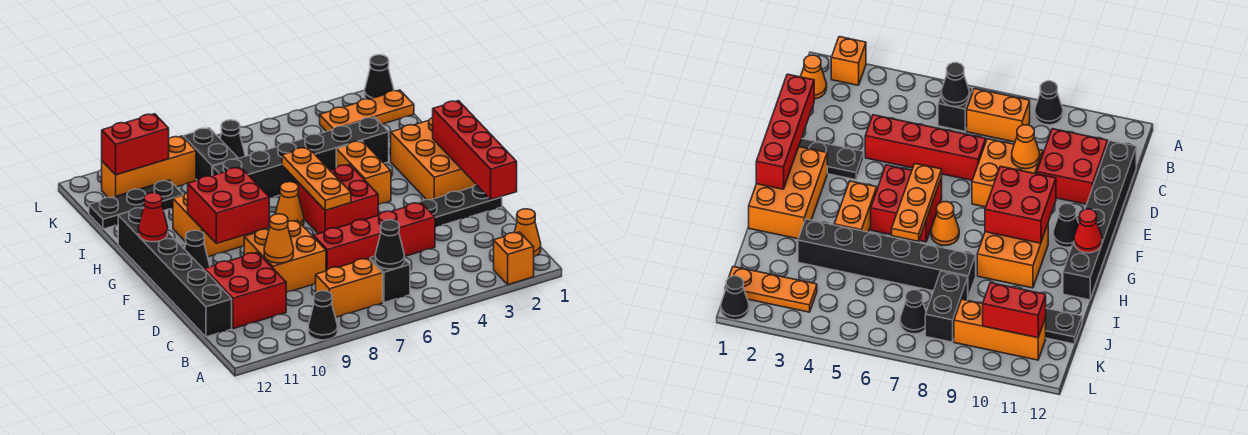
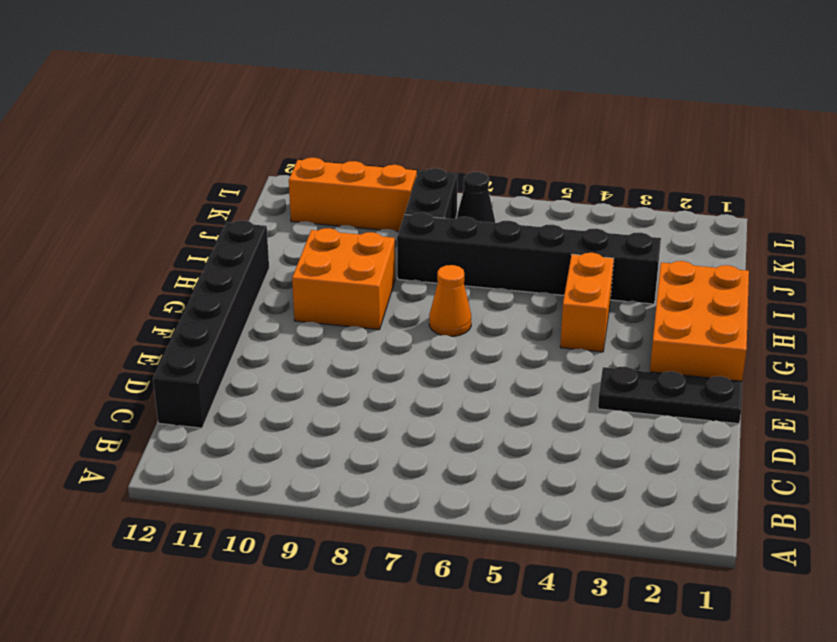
none -> orange 1x1 brick [494,232,534,285]
none -> black 1x1 cone [308,291,338,340]
none -> orange 1x1 cone [514,209,541,257]
none -> black 1x1 brick [370,256,410,302]

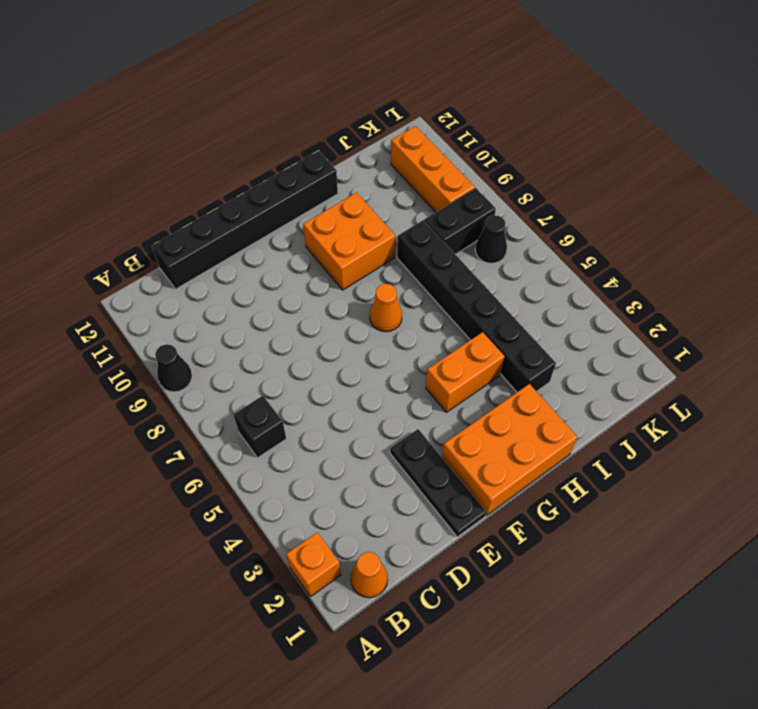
none -> orange 1x2 brick [316,258,383,317]
none -> red 2x2 brick [204,252,286,329]
none -> red 1x4 brick [313,202,435,271]
none -> orange 2x2 brick [244,220,326,293]

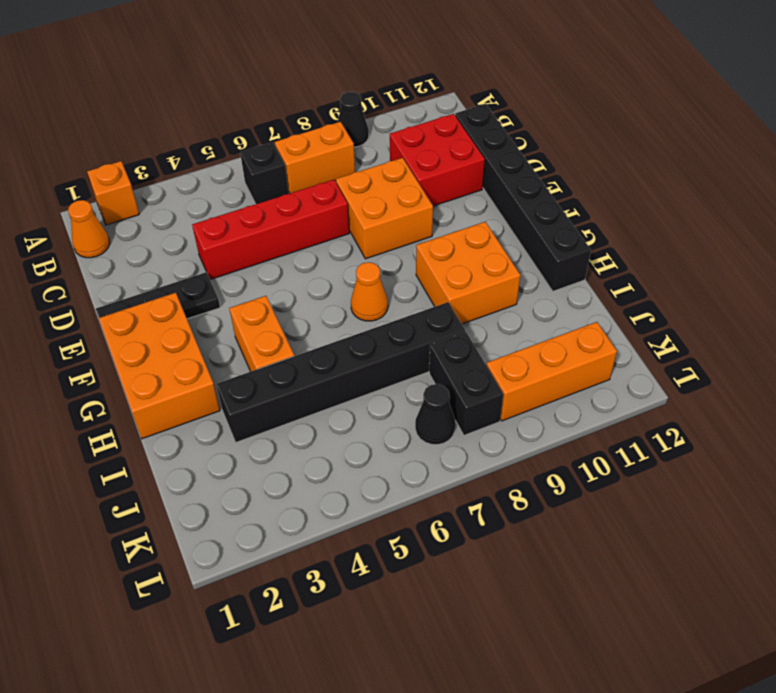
none -> red 2x2 brick [297,165,378,234]
none -> black 1x1 cone [185,230,210,269]
none -> black 1x3 plate [89,180,183,229]
none -> orange 1x3 plate [320,90,414,132]

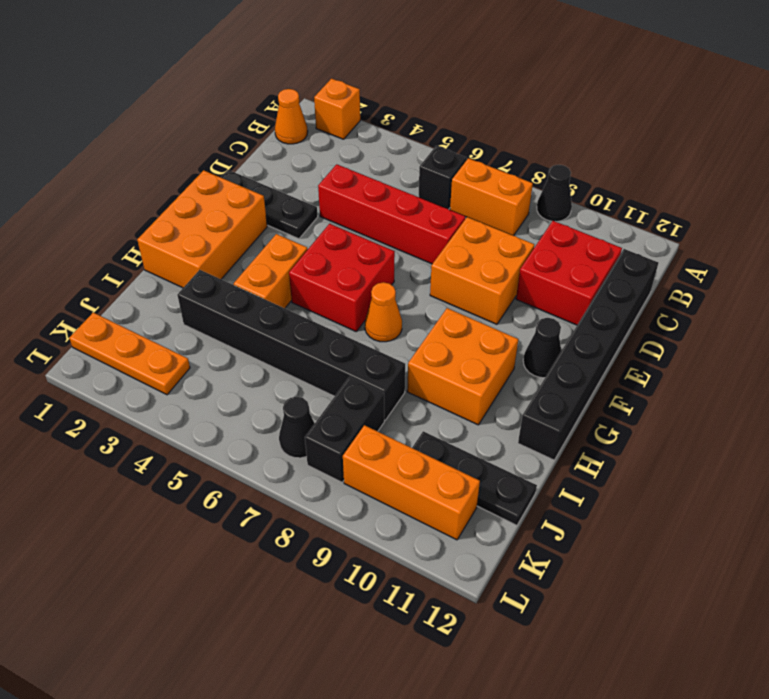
none -> black 1x1 cone [365,55,394,99]
none -> black 1x1 cone [375,220,405,269]
none -> red 1x4 brick [433,101,517,199]
none -> orange 1x1 cone [264,214,293,263]

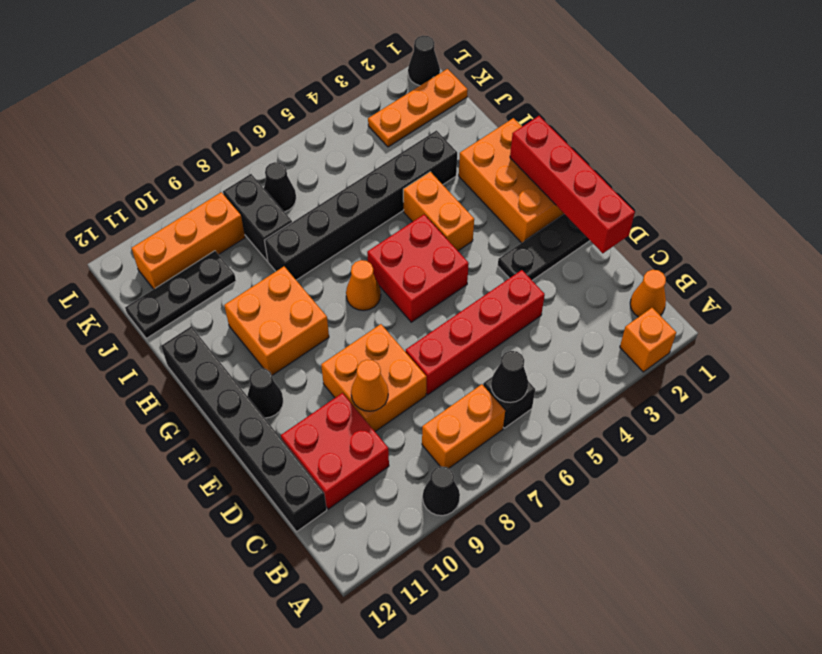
none -> orange 1x3 plate [282,147,351,210]
none -> red 2x2 brick [188,167,269,243]
none -> red 1x1 cone [139,193,168,242]
none -> red 1x2 brick [102,114,169,175]

